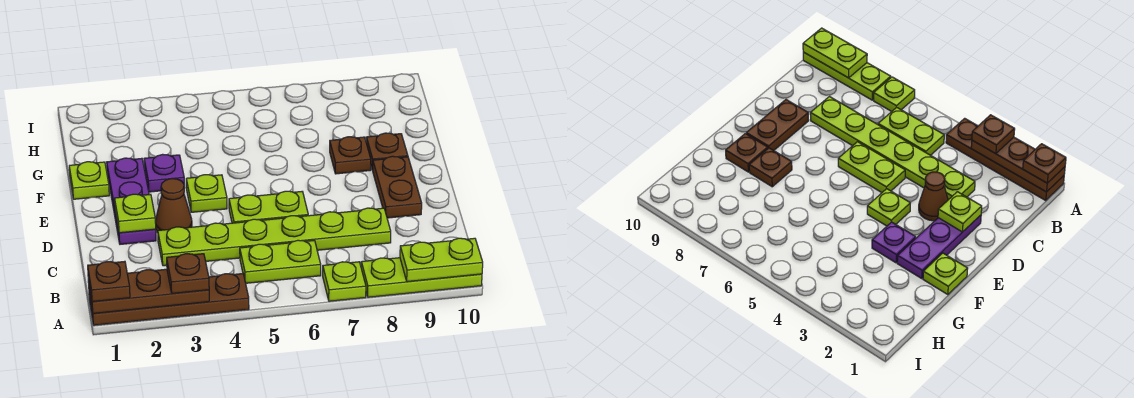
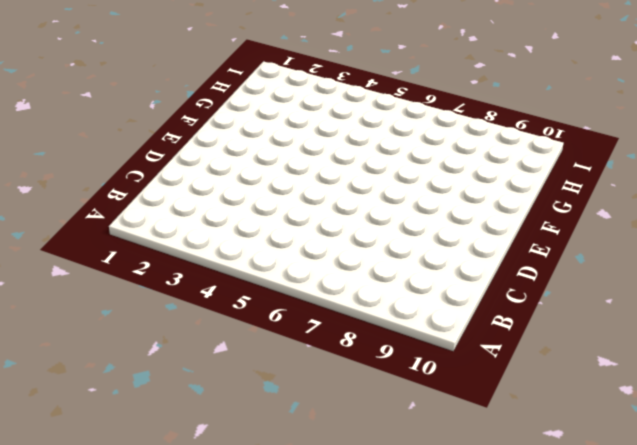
none -> brown 1x4 plate [89,274,249,325]
none -> lime 1x1 plate [323,262,366,301]
none -> lime 1x3 plate [361,258,482,297]

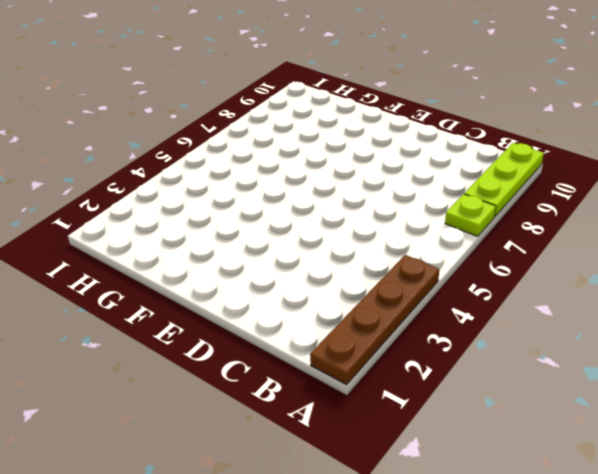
none -> lime 1x2 plate [240,240,321,283]
none -> lime 1x6 plate [158,208,391,266]
none -> purple 1x3 plate [107,158,156,244]

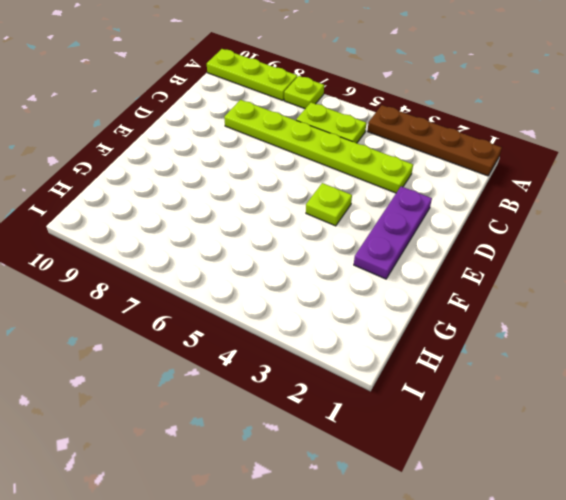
none -> brown 1x1 cone [156,179,192,233]
none -> lime 1x2 plate [229,191,308,223]
none -> brown 1x2 plate [373,156,422,218]

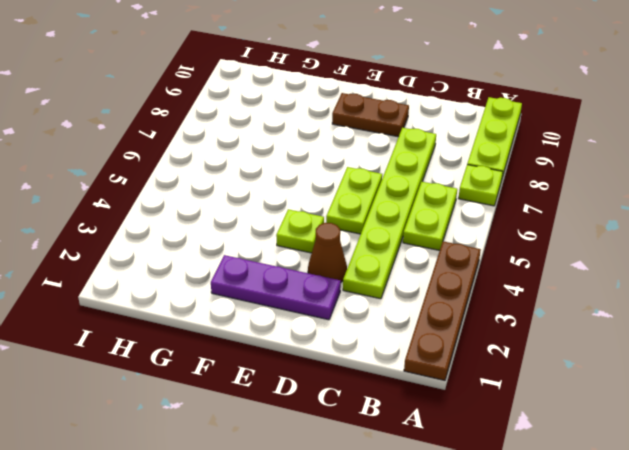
none -> lime 1x1 plate [69,162,109,199]
none -> purple 1x1 plate [144,154,184,192]
none -> brown 1x1 plate [330,137,371,174]

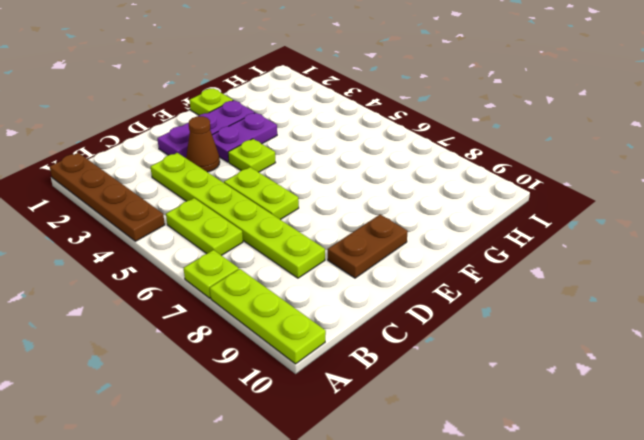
purple 1x2 plate [212,113,277,162] -> purple 1x1 plate [144,154,184,192]
none -> brown 1x1 plate [330,137,371,174]
none -> brown 1x1 plate [366,133,408,170]
none -> brown 1x3 plate [88,269,209,313]

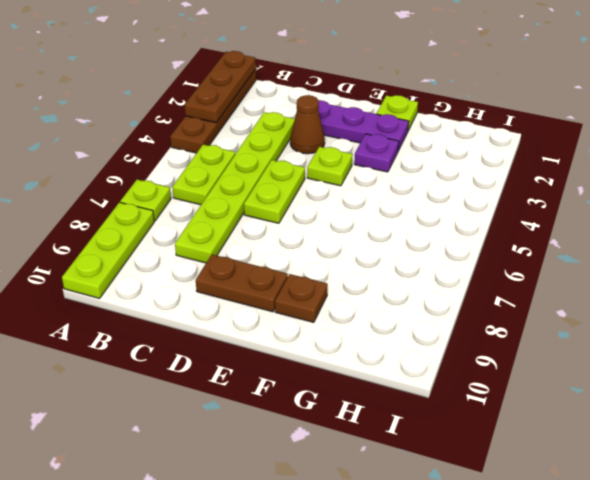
none -> brown 1x1 plate [330,137,371,174]
none -> lime 1x2 plate [400,238,483,282]
none -> lime 1x1 plate [115,194,156,233]

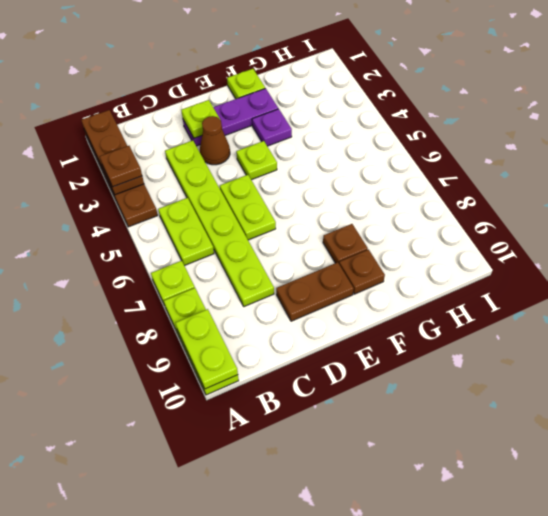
none -> brown 1x1 plate [88,261,130,302]

